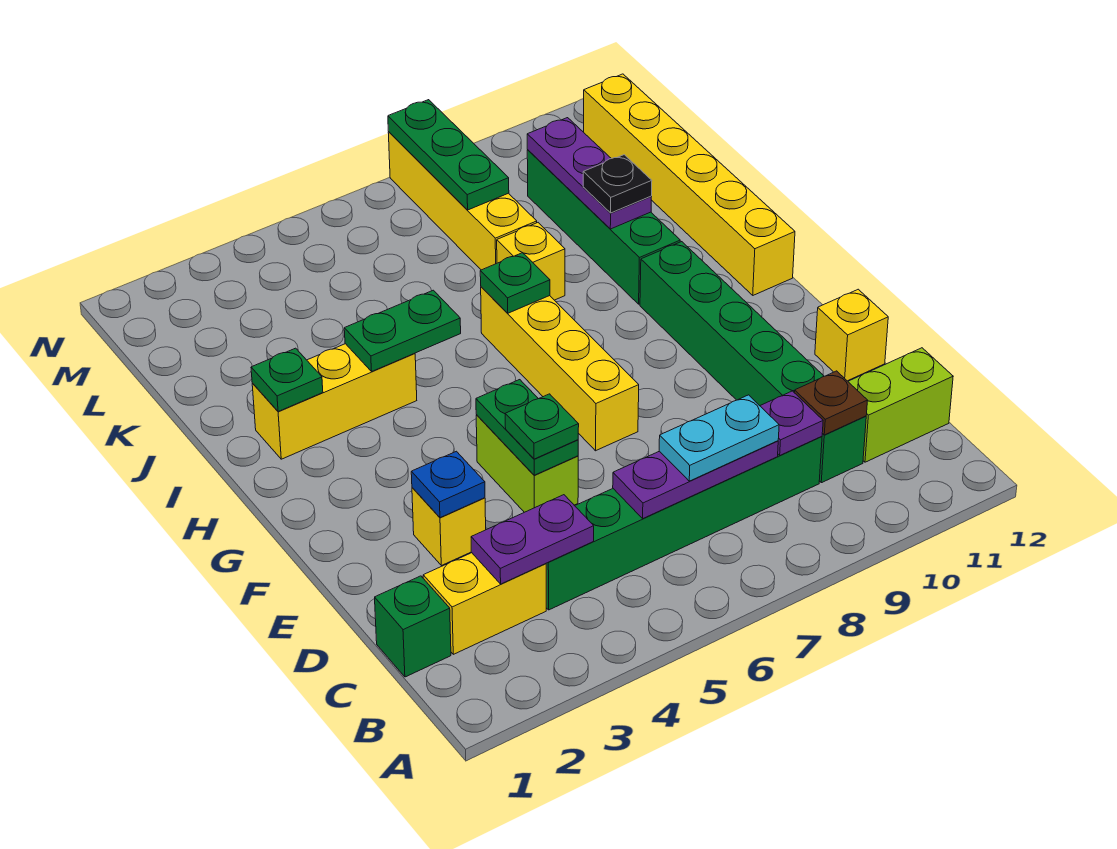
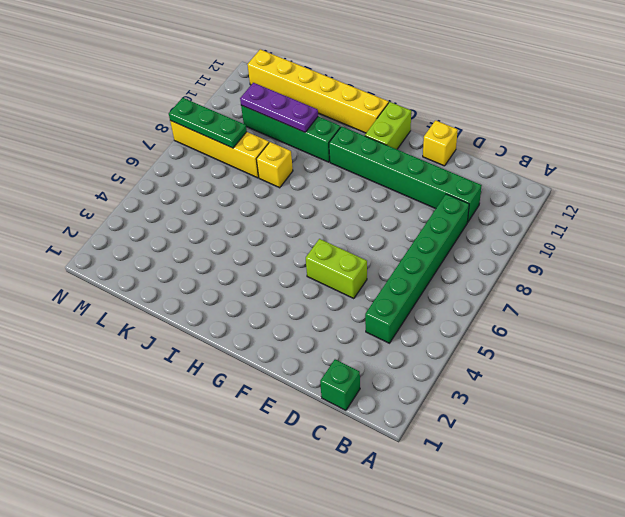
lime 1x2 brick [365,102,411,149] -> lime 1x2 brick moved to [848,348,953,462]
none -> yellow 1x2 brick [423,553,546,654]
none -> yellow 1x1 brick [412,488,486,566]
none -> yellow 1x4 brick [481,287,639,451]

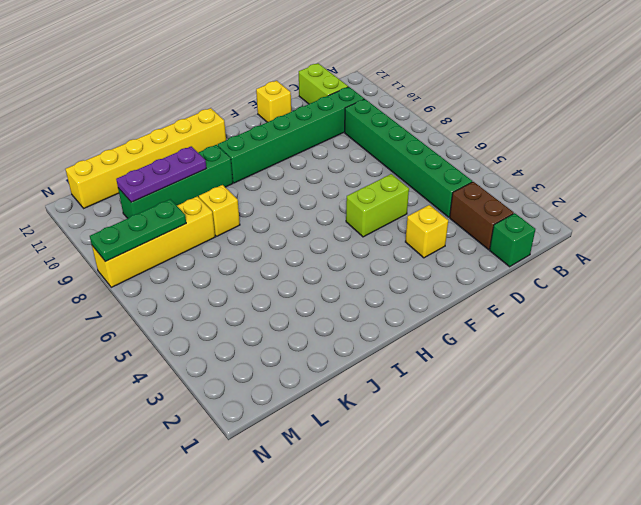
brown 1x2 brick [450,182,514,250] -> yellow 1x2 brick [423,553,546,654]
none -> yellow 1x4 brick [481,287,639,451]
none -> yellow 1x3 brick [252,344,417,459]
none -> purple 1x2 plate [471,495,594,584]

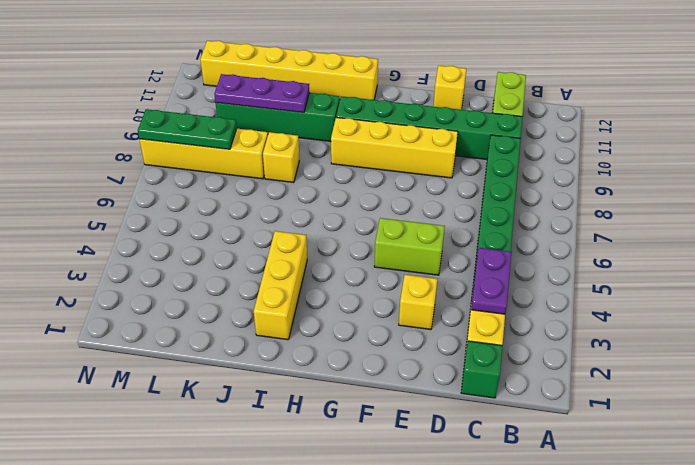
yellow 1x4 brick [331,118,458,178] -> yellow 1x4 brick moved to [481,287,639,451]
none -> purple 1x3 plate [613,441,778,518]
none -> purple 1x1 plate [760,391,823,455]
none -> brown 1x1 plate [794,371,868,435]

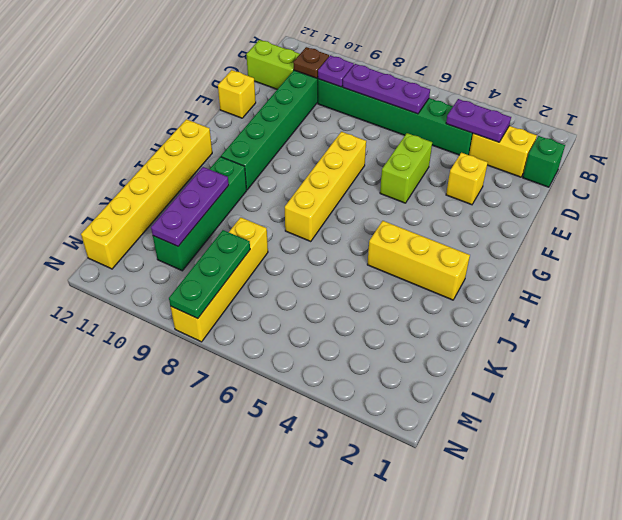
none -> yellow 1x1 brick [497,223,565,300]
none -> blue 1x1 plate [411,451,485,518]
none -> green 1x2 plate [476,380,578,475]

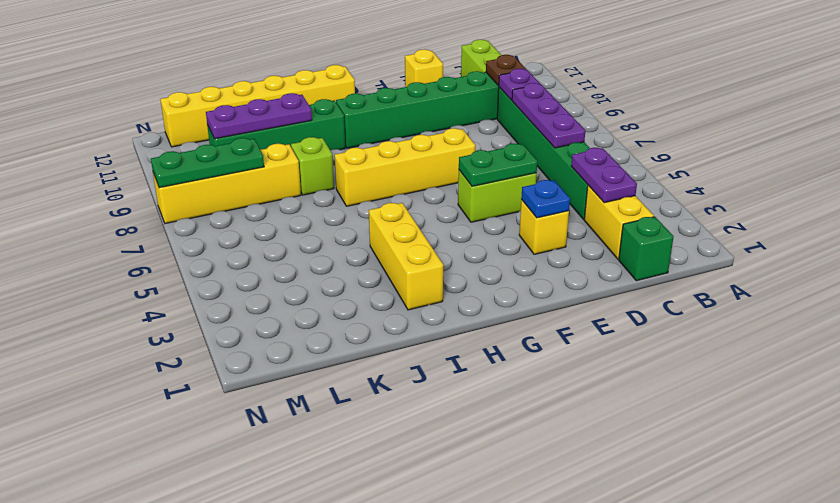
lime 1x1 brick [291,137,334,195] -> yellow 1x1 brick [497,223,565,300]
none -> green 1x1 plate [251,348,323,412]
none -> green 1x2 plate [344,290,461,371]
none -> green 1x1 plate [480,253,550,313]

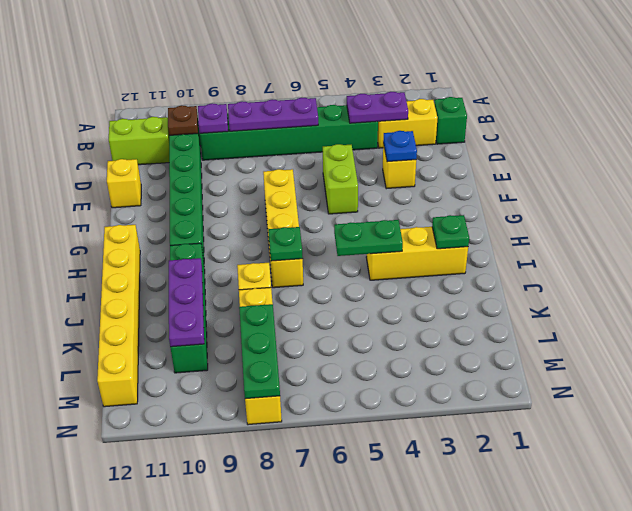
none -> green 1x2 plate [476,380,578,475]
none -> cyan 1x2 plate [659,395,779,481]
none -> green 1x1 plate [505,394,579,459]

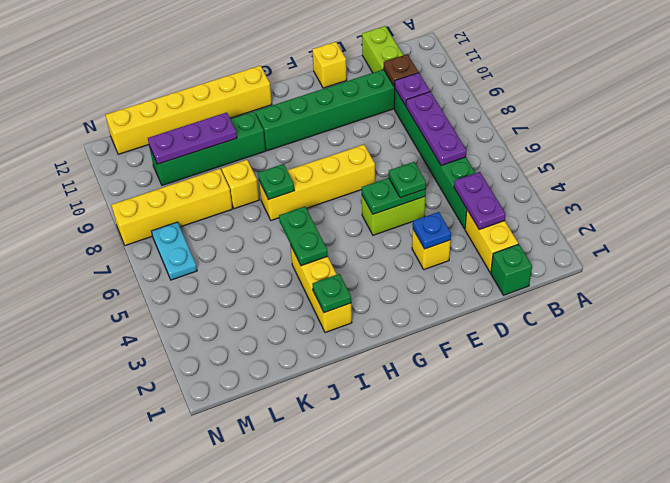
cyan 1x2 plate [151,222,197,280] -> cyan 1x2 plate moved to [659,395,779,481]
none -> green 1x3 plate [388,100,509,210]
none -> black 1x1 plate [583,155,652,213]

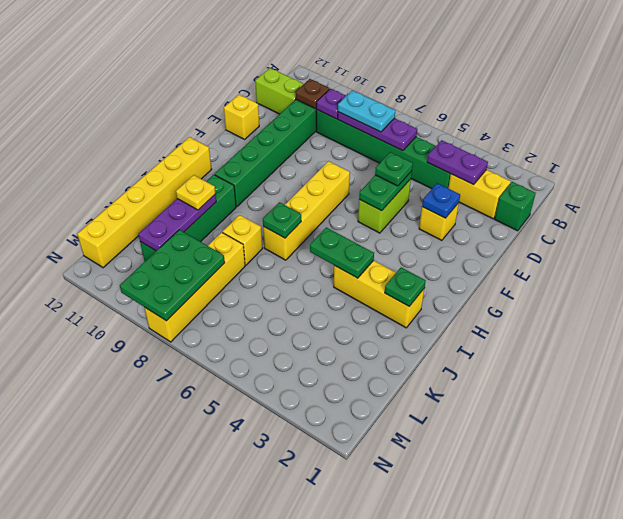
yellow 1x1 plate [176,175,216,210] -> black 1x1 plate [583,155,652,213]
green 2x3 plate [120,230,225,321] -> green 1x3 plate [388,100,509,210]

